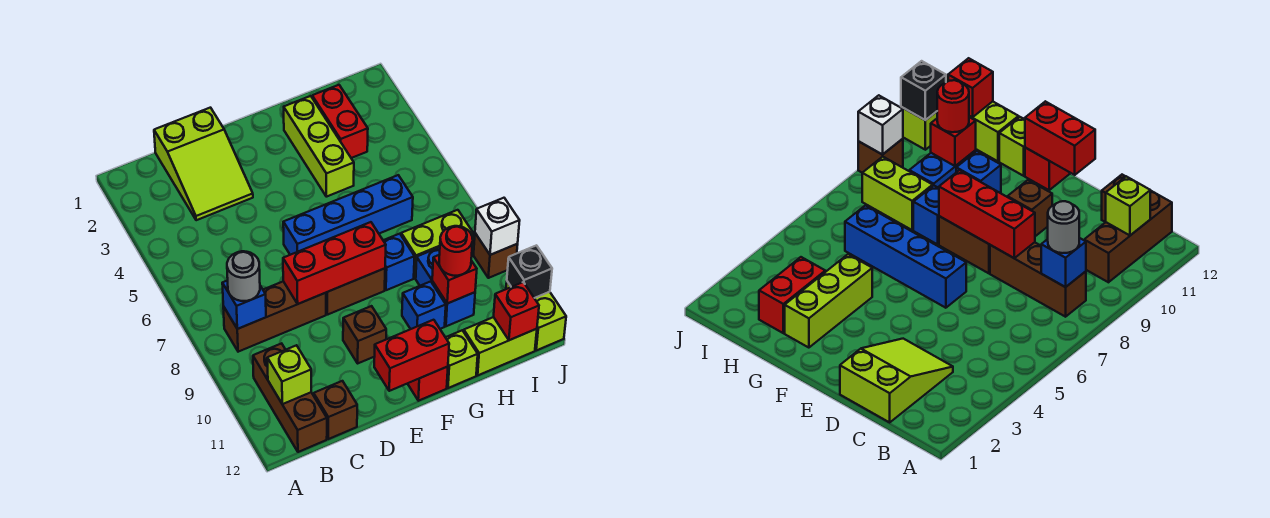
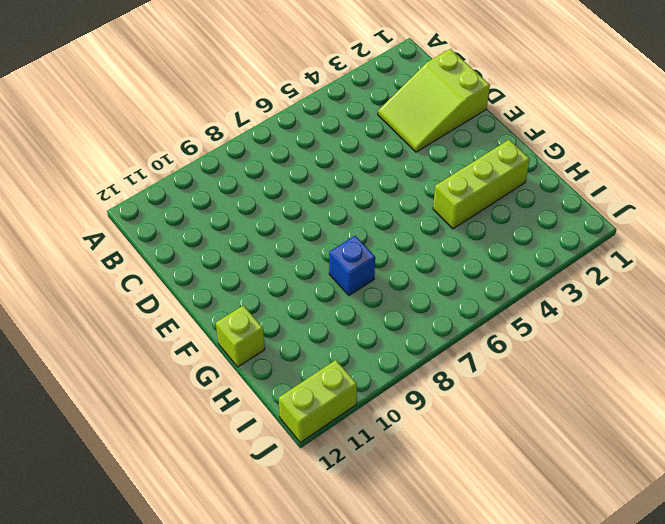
none -> brown 1x3 brick [223,281,326,352]
none -> brown 1x3 brick [253,343,327,452]
none -> brown 1x1 brick [314,381,357,439]

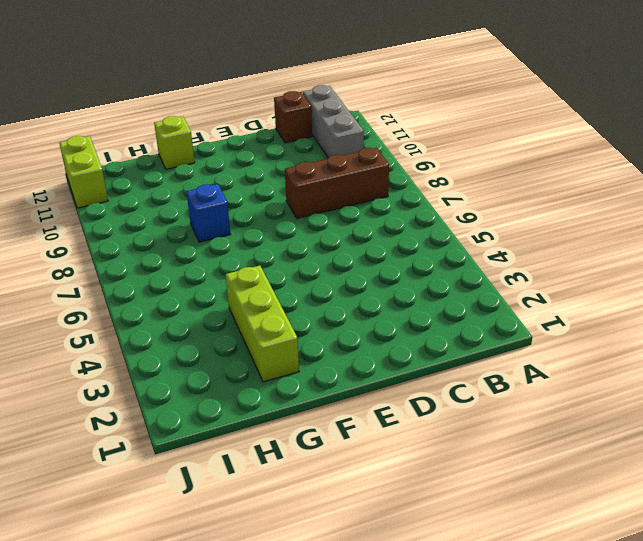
grey 1x3 brick [303,85,364,157] -> brown 1x3 brick [253,343,327,452]
none -> lime 2x3 slope [154,108,253,220]
none -> blue 1x4 brick [283,175,413,255]
none -> brown 1x2 brick [326,268,385,315]

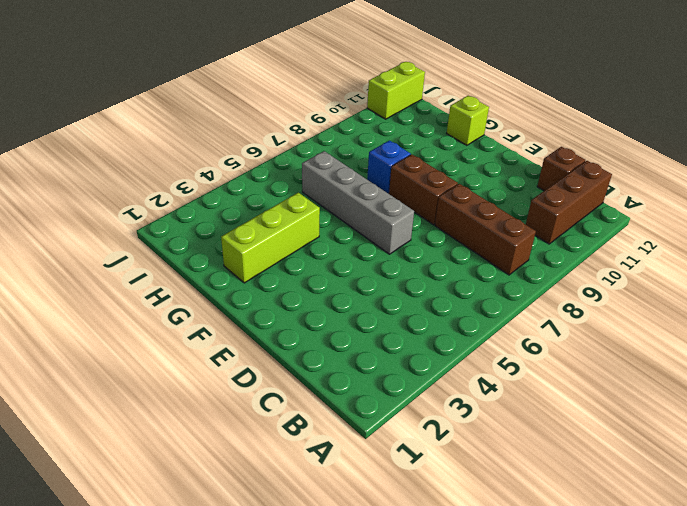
grey 1x4 brick [302,151,414,254] -> blue 1x4 brick [283,175,413,255]
none -> lime 2x3 slope [154,108,253,220]
none -> brown 1x1 brick [343,306,386,363]
none -> red 1x1 brick [408,367,448,401]

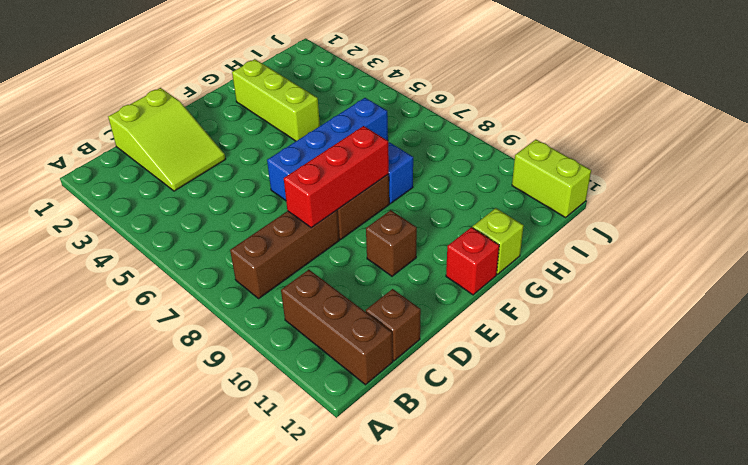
none -> blue 1x1 brick [402,281,446,329]
none -> red 1x2 brick [312,85,368,158]
none -> lime 1x2 brick [401,210,473,278]

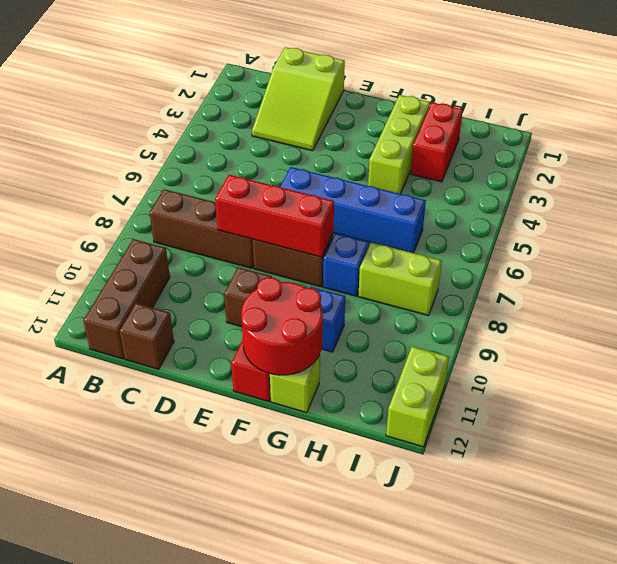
red 2x2 round brick [241,277,323,375] -> red 1x2 brick [374,320,449,391]
none -> blue 1x2 brick [416,247,475,326]
none -> lime 1x2 brick [464,317,537,375]
none -> brown 1x1 brick [473,233,518,278]

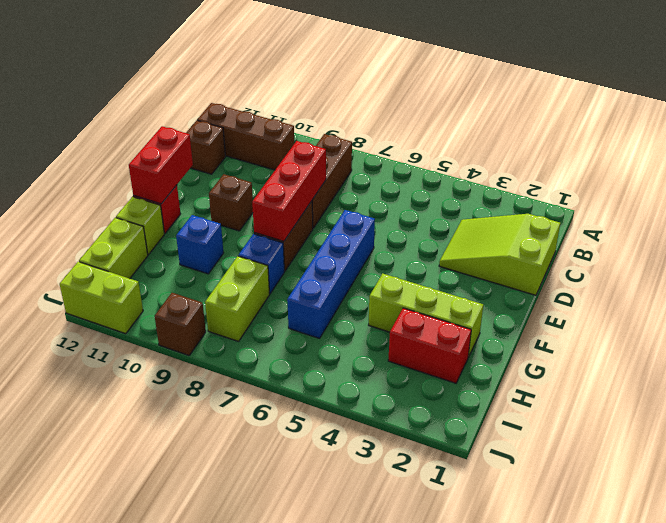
none -> blue 1x2 brick [416,247,475,326]
none -> blue 1x1 brick [222,280,266,329]
none -> lime 1x1 brick [267,345,311,404]

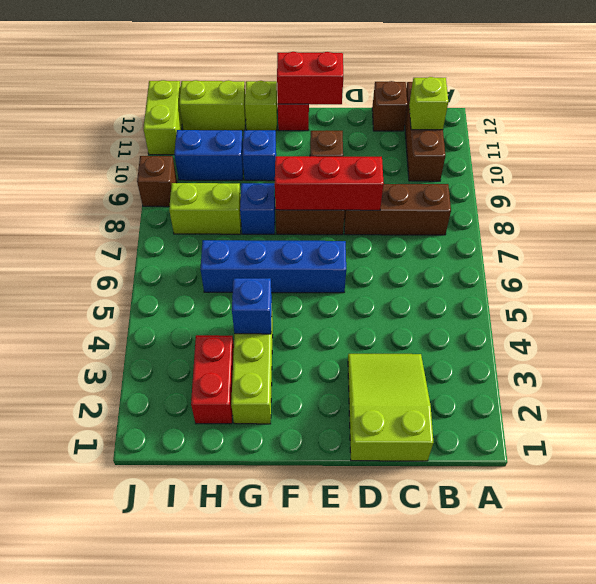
blue 1x1 brick [232,278,272,334] -> blue 1x1 brick moved to [222,280,266,329]
blue 1x2 brick [174,130,243,180] -> blue 1x2 brick turned to [416,247,475,326]
none -> red 1x1 brick [432,255,477,304]
none -> red 1x1 brick [494,282,539,340]
none -> white 1x1 brick [475,198,520,255]

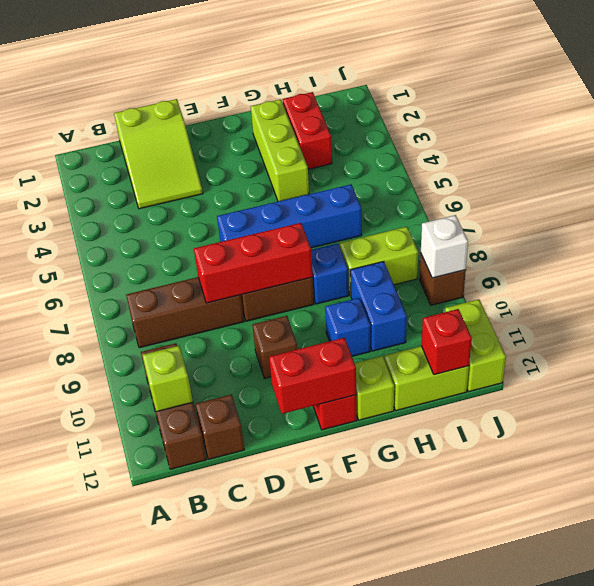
none -> blue 1x1 brick [222,280,266,329]
none -> red 1x1 brick [432,255,477,304]
none -> black 1x1 brick [507,245,552,298]

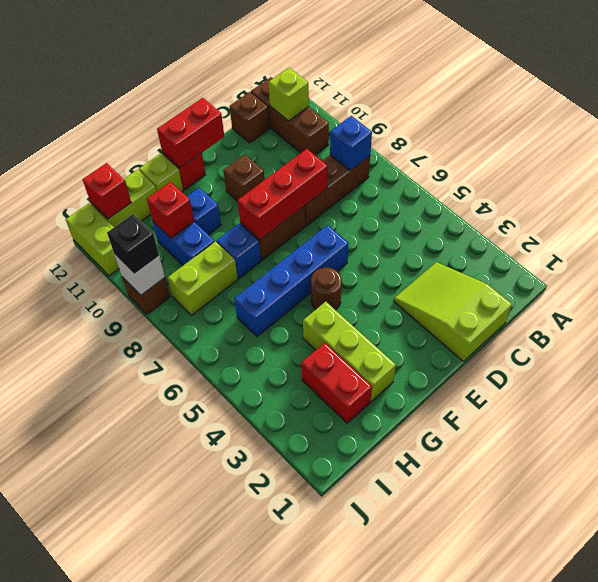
brown 1x1 round brick [311,268,342,310] -> none
black 1x1 brick [107,214,159,275] -> black 1x1 brick moved to [507,245,552,298]
none -> grey 1x1 round brick [227,251,260,301]
none -> red 1x1 round brick [439,226,473,276]

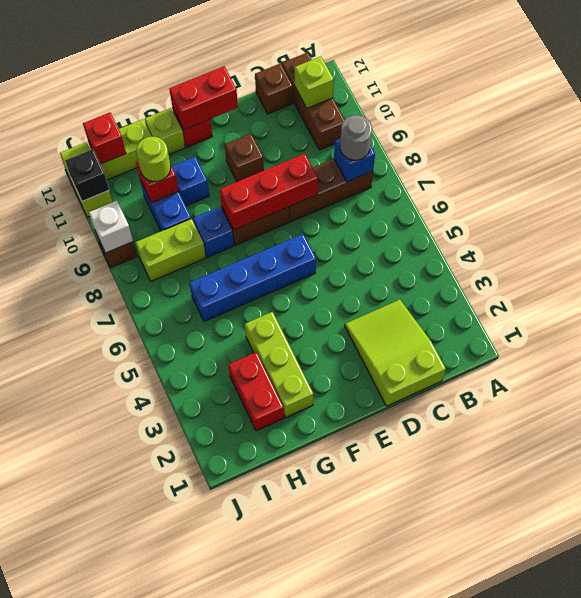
lime 1x1 round brick [136,137,171,182] -> red 1x1 round brick [439,226,473,276]

